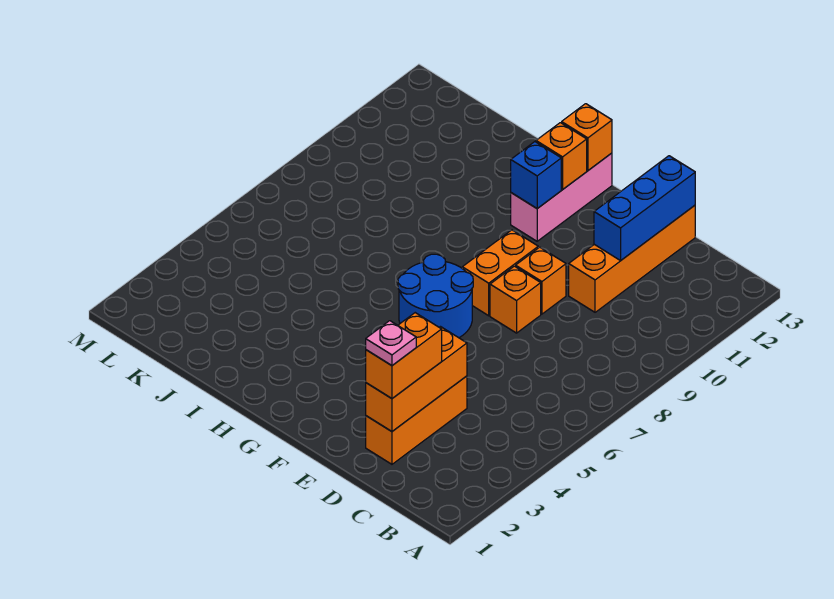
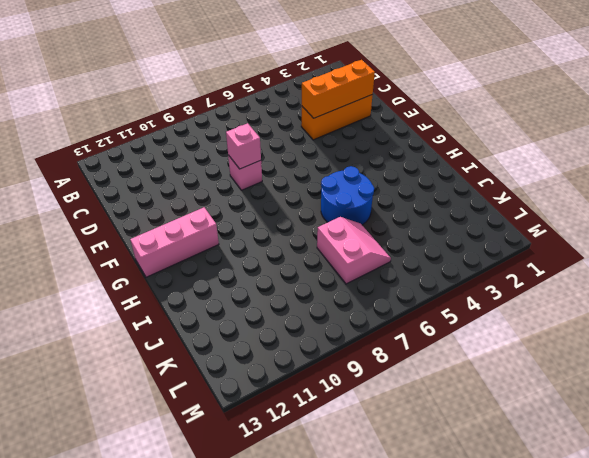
pink 1x1 brick [228,155,262,190] -> orange 1x1 brick [490,266,541,333]
pink 1x1 brick [226,123,261,169] -> none
blue 2x2 round brick [321,166,374,225] -> blue 2x2 round brick moved to [398,254,473,338]
pink 2x2 slope [317,217,391,284] -> none
none -> orange 1x4 brick [569,205,695,312]
none -> orange 1x1 brick [516,247,566,314]
none -> orange 1x2 brick [462,230,538,316]

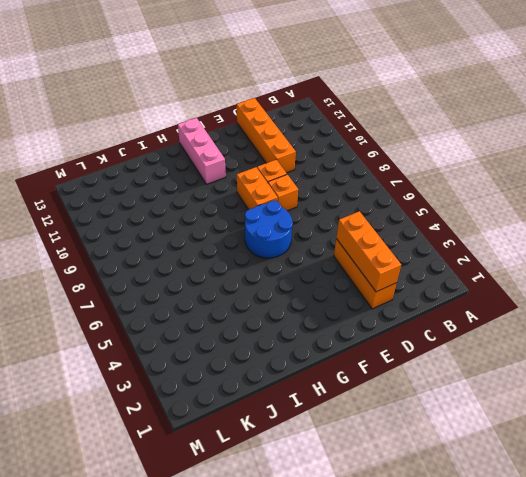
none -> blue 1x3 brick [594,156,695,261]
none -> blue 1x1 brick [511,142,561,208]
none -> orange 1x1 brick [536,123,587,189]

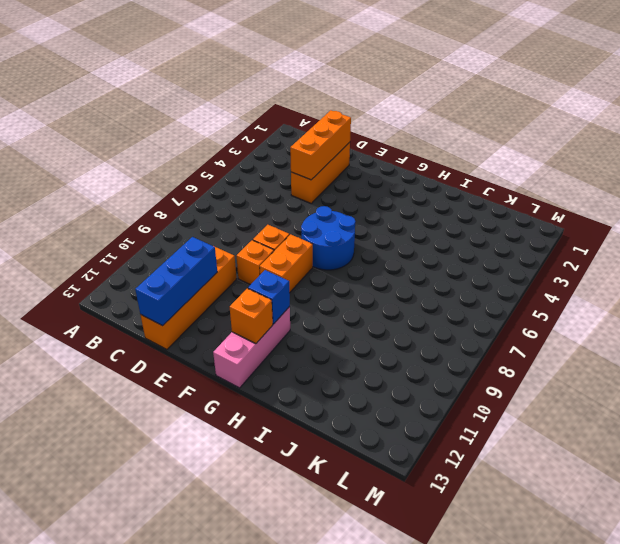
none -> orange 1x1 brick [562,104,612,170]
none -> orange 1x2 brick [366,313,442,398]
none -> pink 1x1 plate [366,321,416,366]

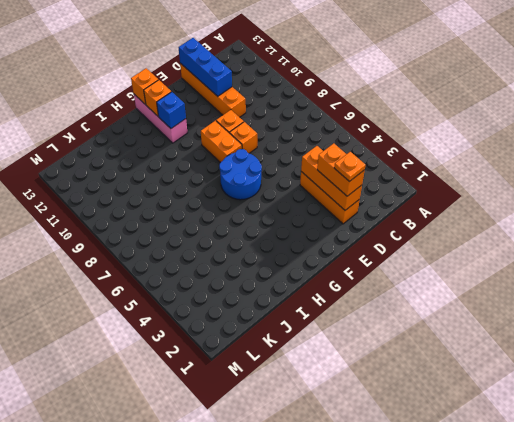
orange 1x1 plate [334,152,365,181] -> pink 1x1 plate [366,321,416,366]

